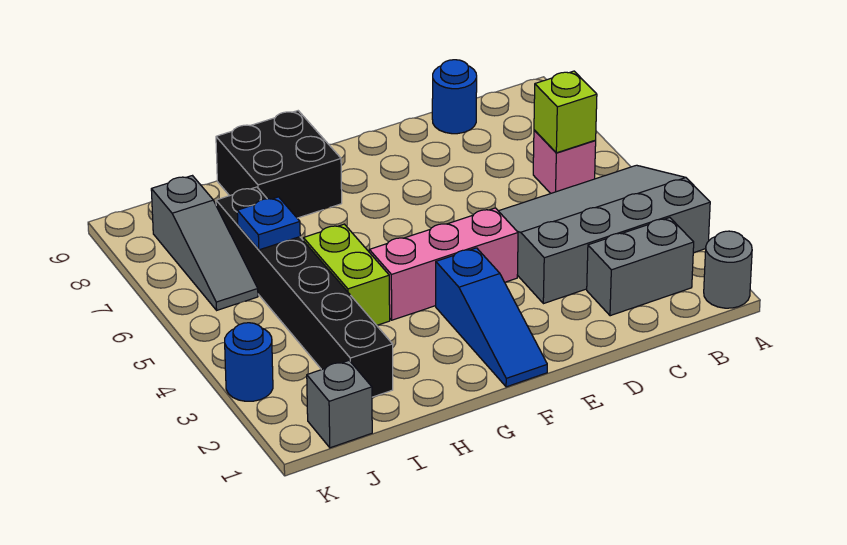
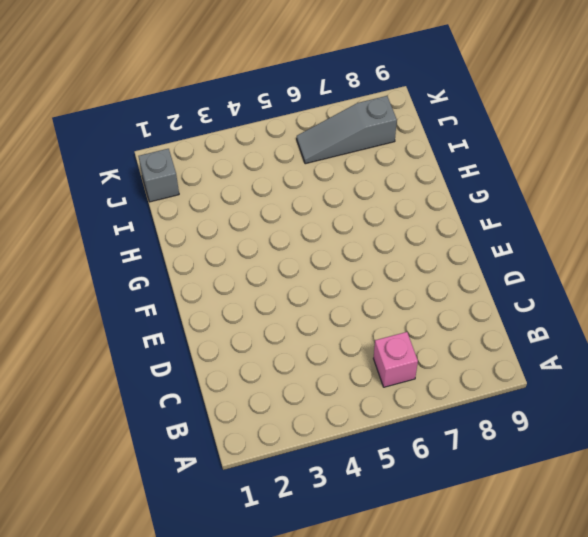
none -> grey 1x1 round brick [704,231,752,308]
none -> grey 3x4 slope [499,165,710,304]
none -> grey 1x2 brick [587,218,694,316]

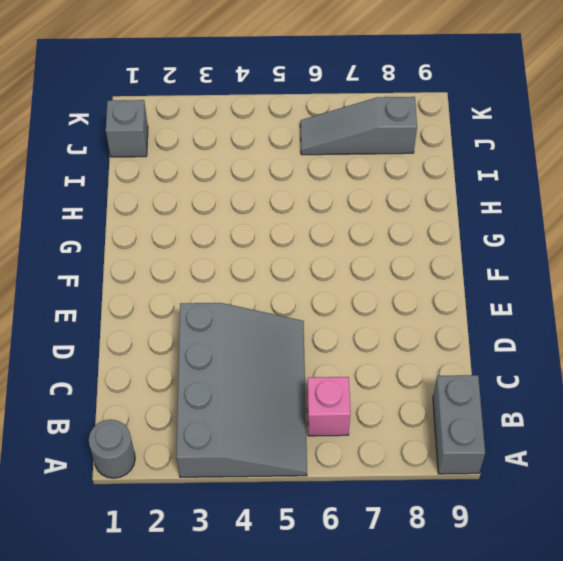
grey 1x2 brick [433,375,485,474] -> grey 1x2 brick moved to [587,218,694,316]
none -> blue 1x1 round brick [432,60,477,134]
none -> pink 1x3 brick [369,208,518,320]
none -> blue 1x3 slope [436,248,547,387]

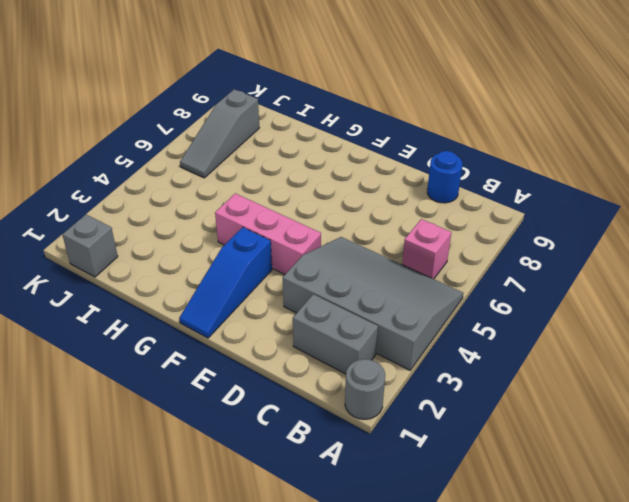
none -> black 2x2 brick [216,111,342,218]
none -> lime 1x2 brick [303,224,390,325]
none -> black 1x6 brick [216,187,393,397]

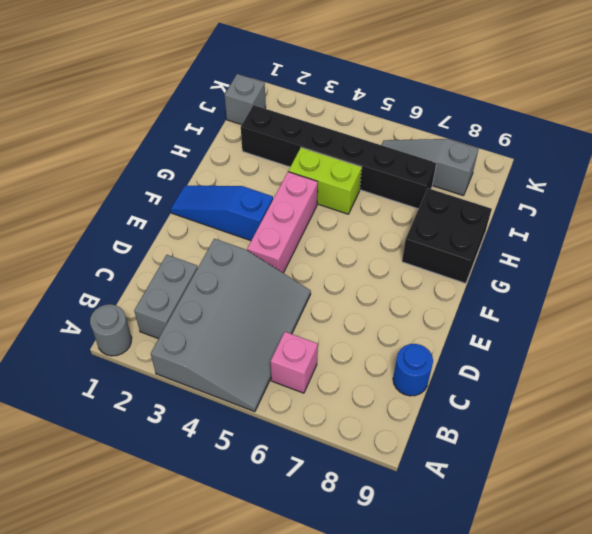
none -> blue 1x1 round brick [225,323,273,401]
none -> lime 1x1 brick [534,71,597,153]
none -> blue 1x1 plate [237,197,300,250]

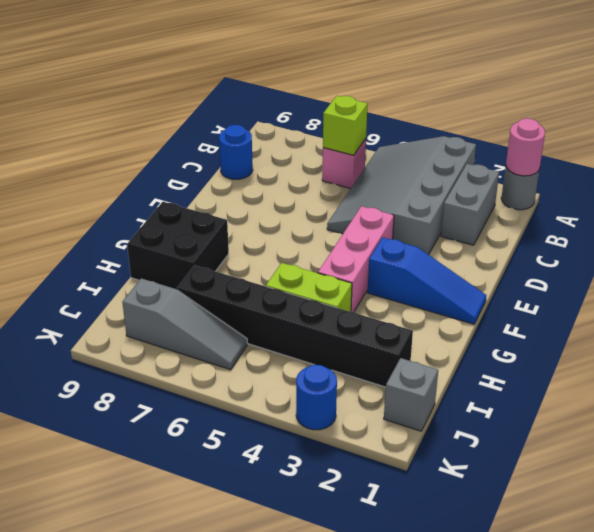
pink 1x1 round brick [506,118,545,176] -> none
none -> blue 1x1 plate [237,197,300,250]

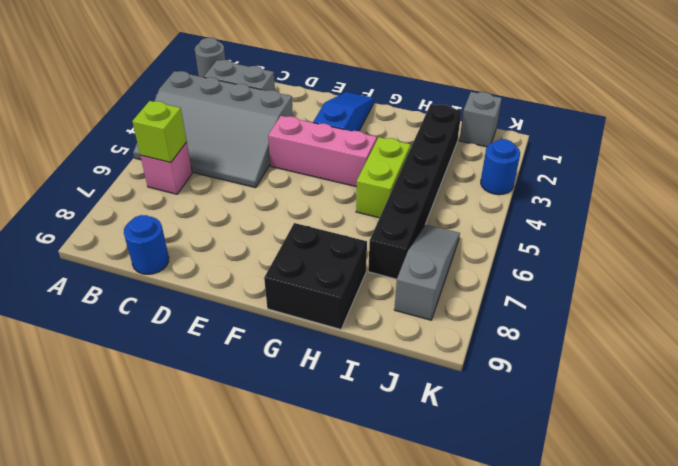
none -> blue 1x1 plate [237,197,300,250]

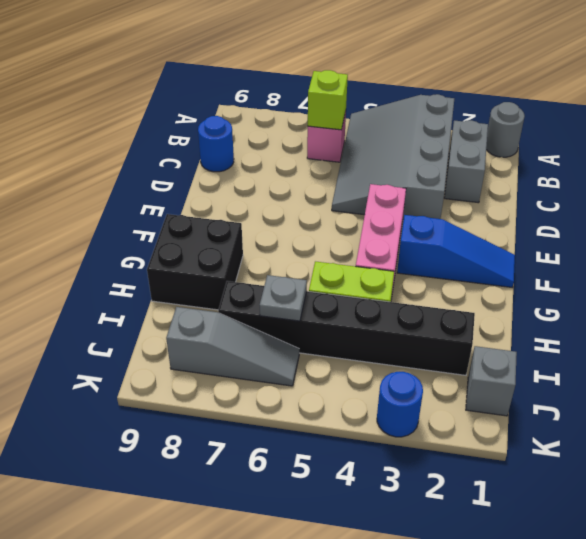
grey 1x1 plate [260,275,307,321] -> blue 1x1 plate [237,197,300,250]

